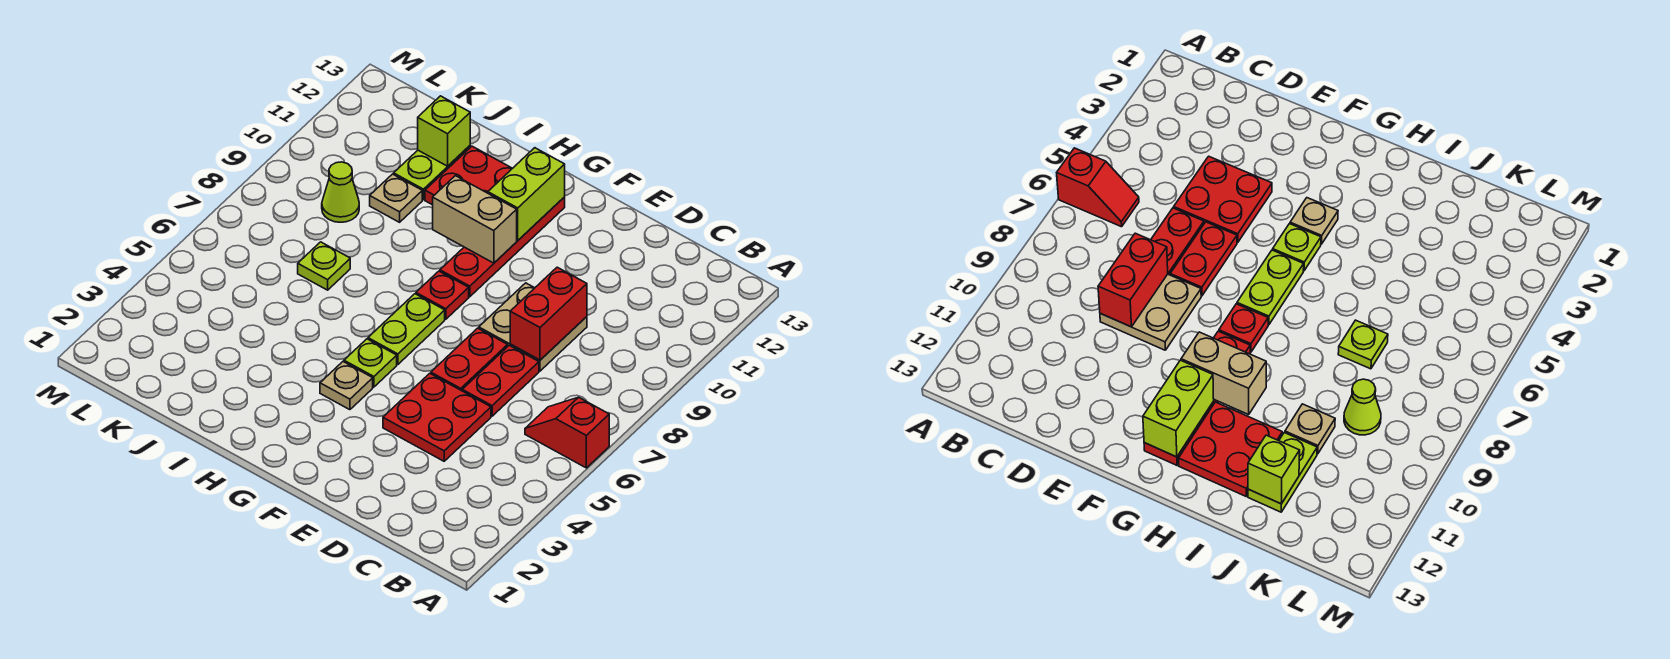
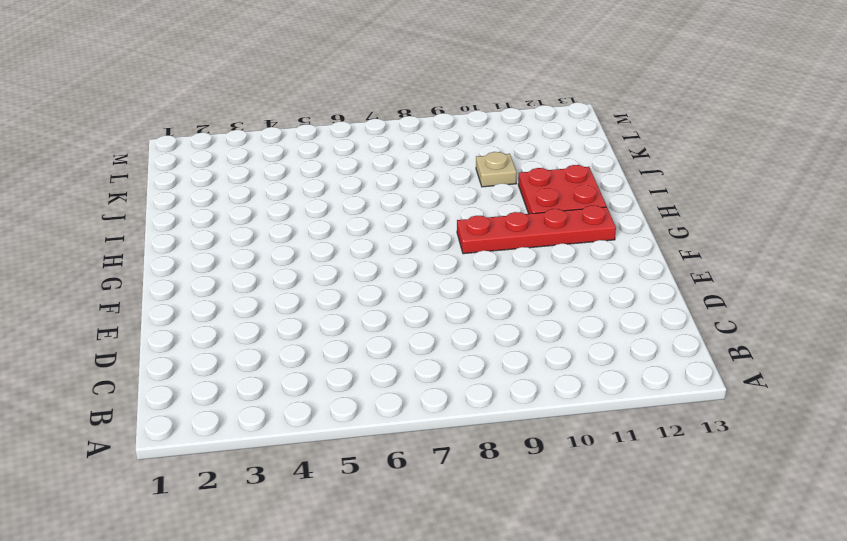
none -> red 1x2 slope [525,397,609,468]
none -> red 2x2 plate [383,373,491,461]
none -> red 1x2 plate [462,345,539,416]

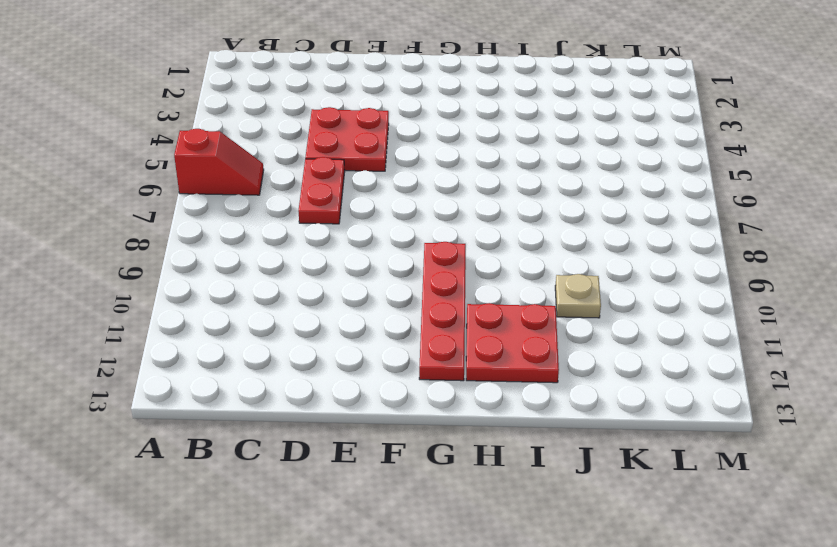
none -> tan 2x2 plate [479,283,587,371]
none -> red 1x2 plate [431,328,508,391]
none -> tan 1x1 plate [320,362,373,410]

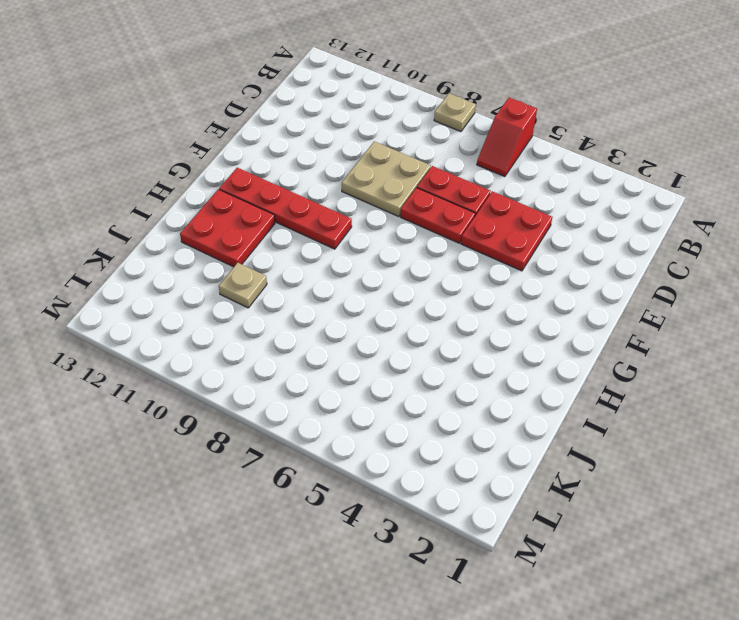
tan 1x1 plate [434,93,476,132] -> tan 1x1 plate moved to [320,362,373,410]
none -> lime 1x1 plate [344,339,397,387]
none -> lime 1x2 plate [368,294,445,364]
none -> red 1x1 plate [416,271,469,319]

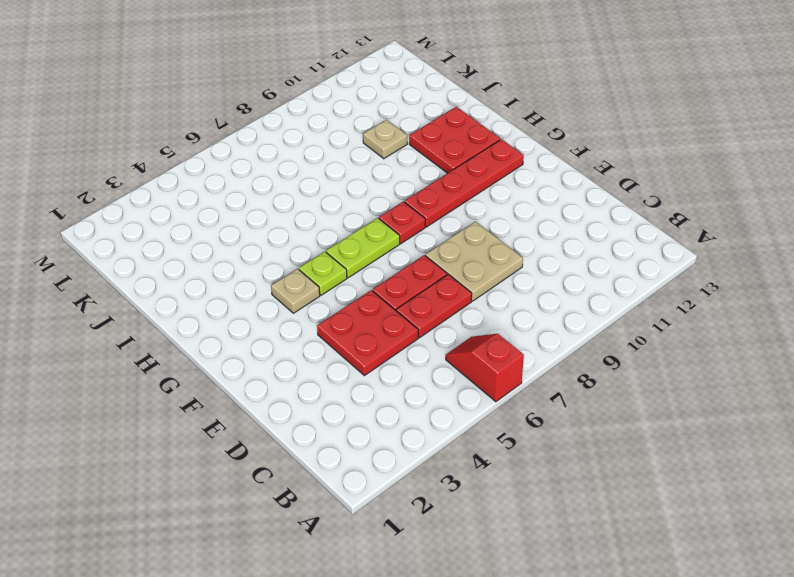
none -> lime 1x1 plate [298,242,350,290]
none -> lime 1x2 plate [394,146,470,200]
none -> lime 1x1 cone [322,162,359,222]

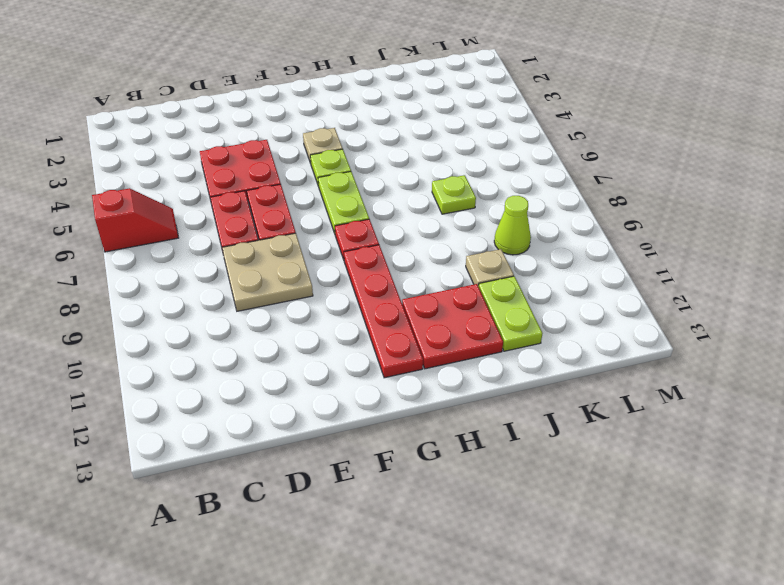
none -> red 1x2 brick [510,267,587,360]
none -> tan 1x2 brick [433,176,517,263]
none -> lime 1x2 brick [488,148,565,240]

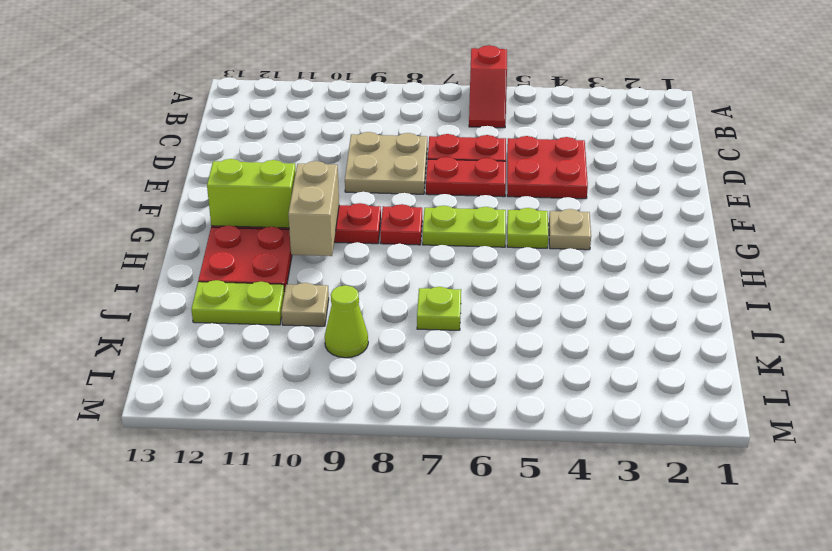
none -> red 1x2 brick [510,267,587,360]
none -> lime 1x1 brick [418,96,470,166]

